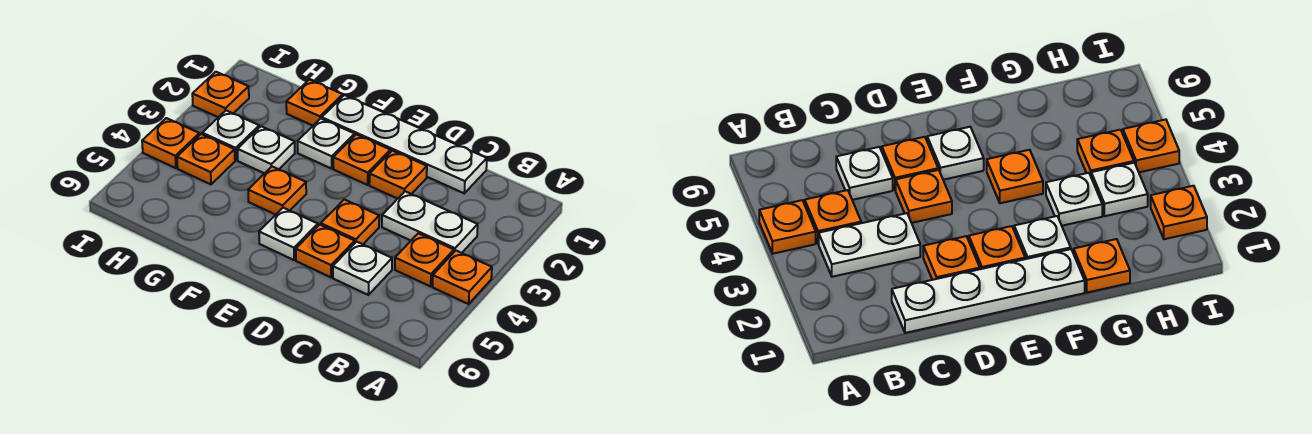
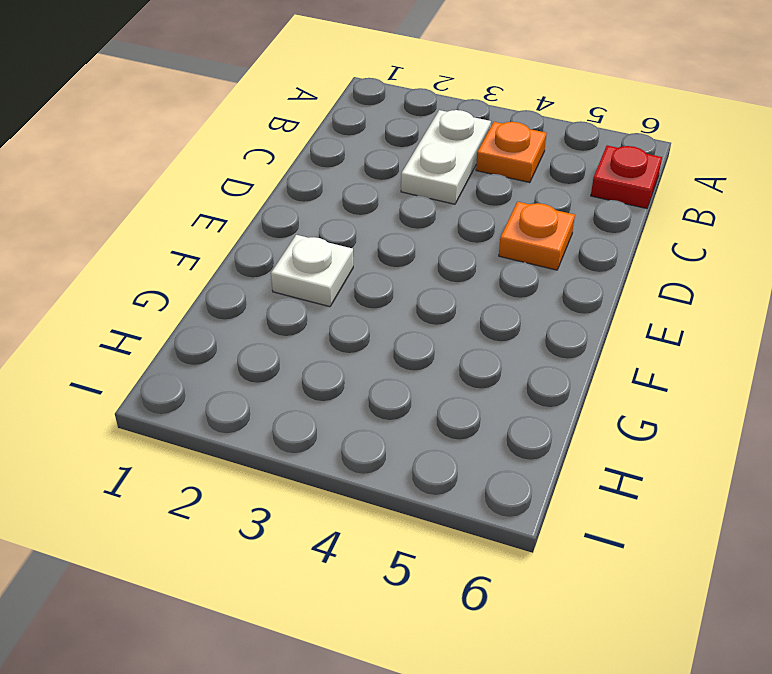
red 1x1 plate [591,145,662,209] -> none
none -> orange 1x1 plate [433,251,492,304]
none -> white 1x4 plate [322,95,487,193]
none -> white 1x1 plate [333,242,392,295]

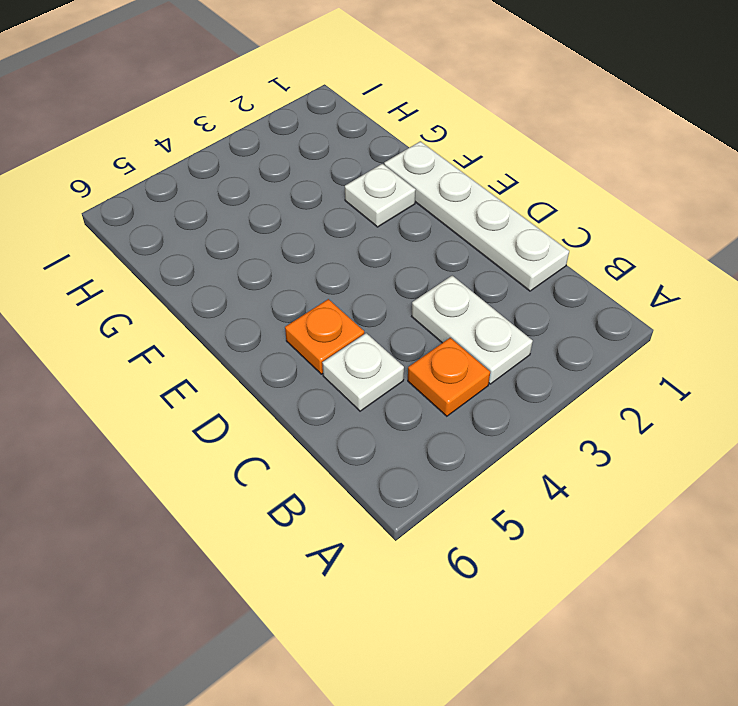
none -> orange 1x1 plate [433,251,492,304]
none -> orange 1x1 plate [369,151,427,199]
none -> orange 1x1 plate [321,199,379,244]

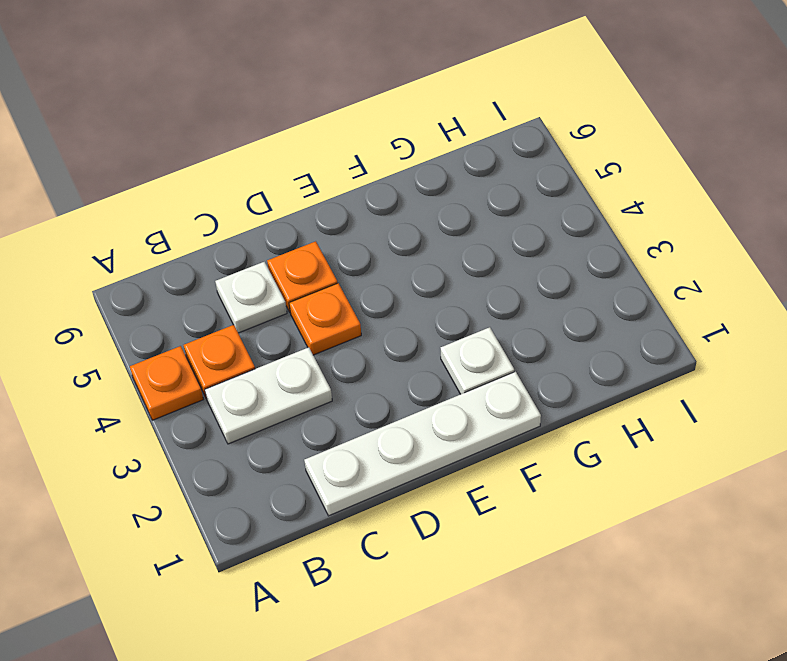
none -> orange 1x1 plate [369,151,427,199]
none -> orange 1x1 plate [333,134,391,185]
none -> white 1x1 plate [259,208,318,260]

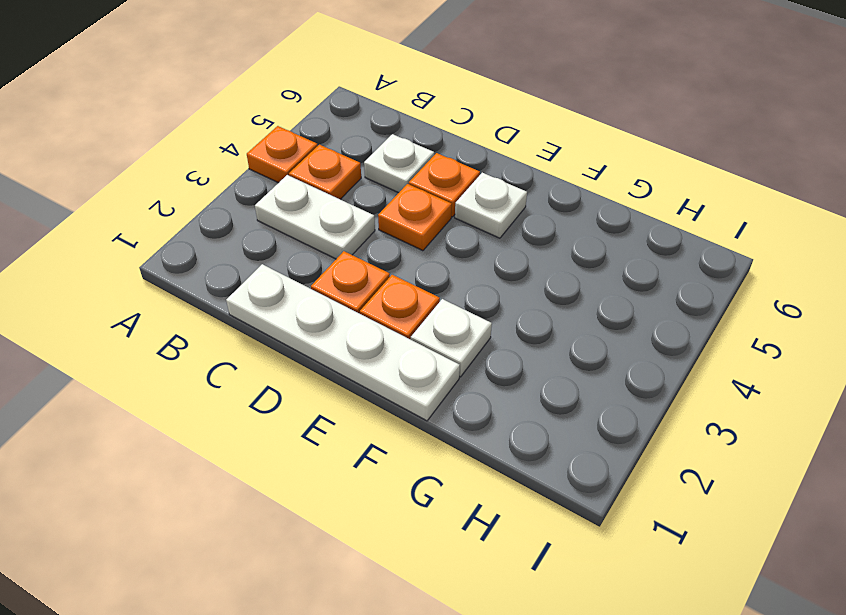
none -> orange 1x1 plate [248,167,306,215]
none -> orange 1x1 plate [286,80,343,125]
none -> white 1x1 plate [237,126,295,173]

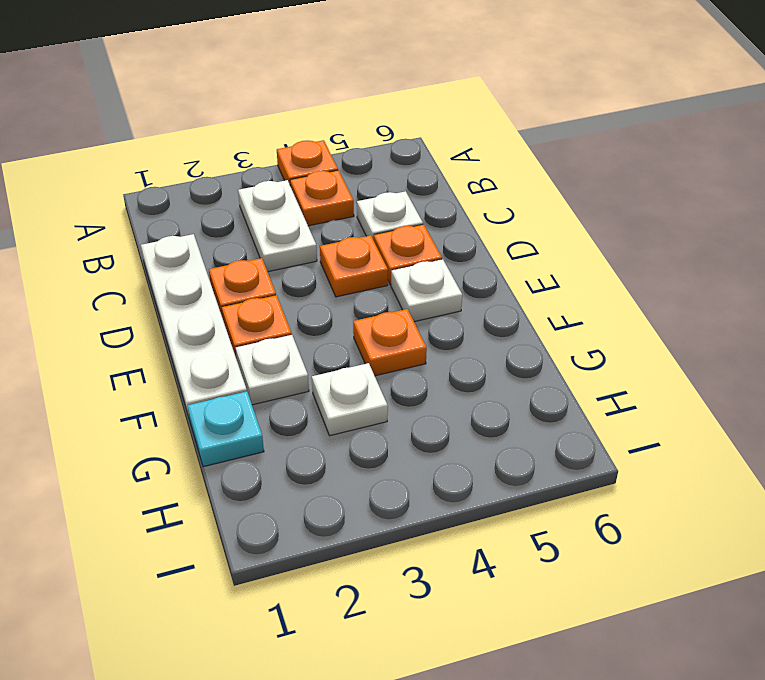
cyan 1x1 plate [188,392,264,467] -> orange 1x1 plate [286,80,343,125]
none -> white 1x1 plate [202,111,259,160]
none -> orange 1x1 plate [177,134,235,184]
none -> orange 1x1 plate [192,72,249,117]

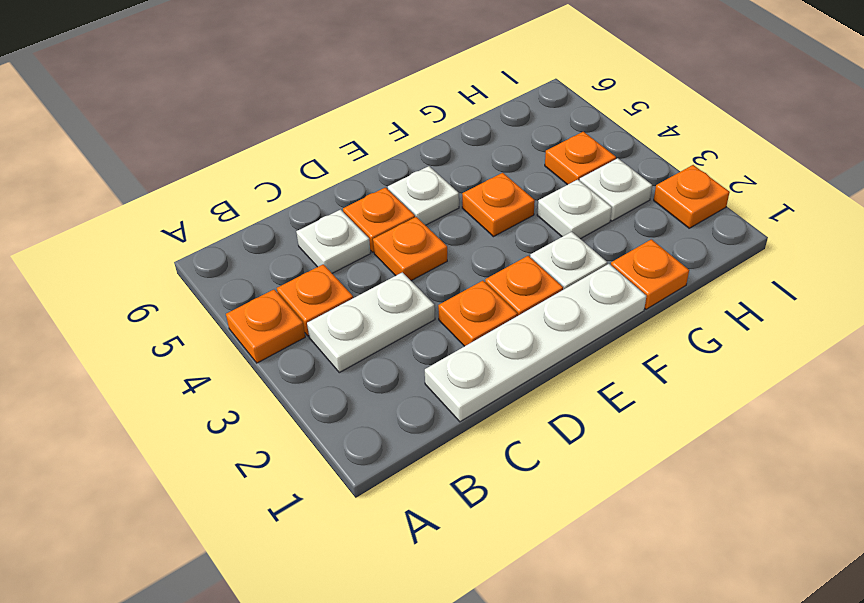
none -> orange 1x1 plate [142,118,199,168]

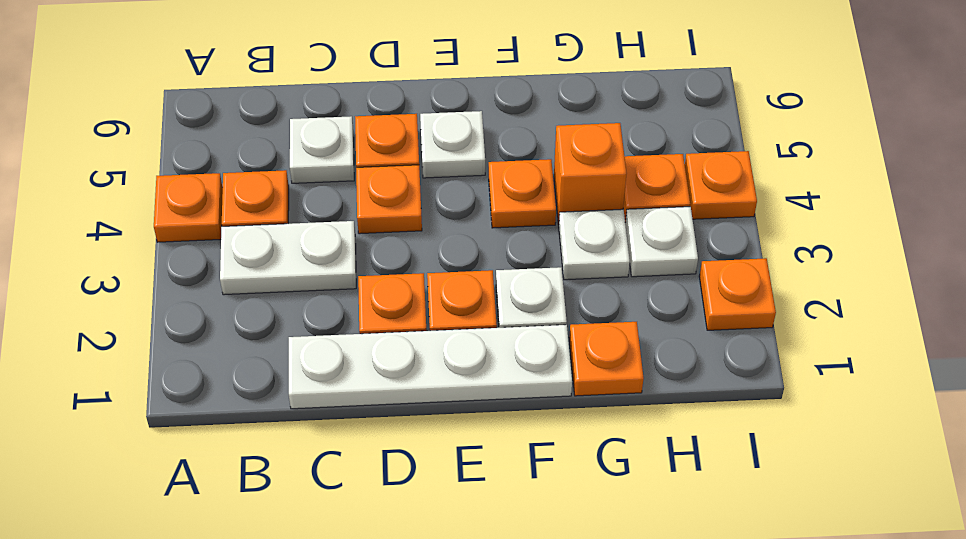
orange 1x1 brick [554,123,627,224] -> none

